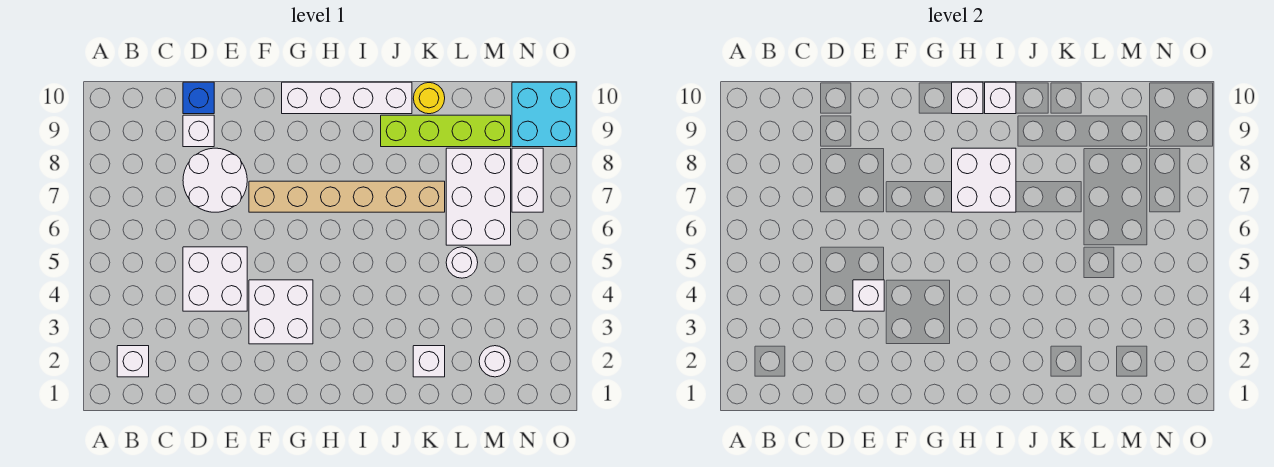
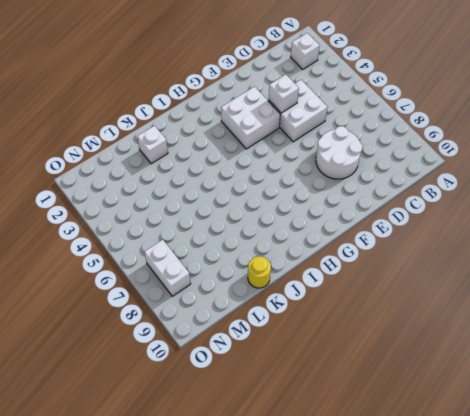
none -> white 1x1 brick [183,115,214,147]
none -> blue 1x1 brick [183,82,214,114]
none -> tan 1x6 brick [249,181,445,212]

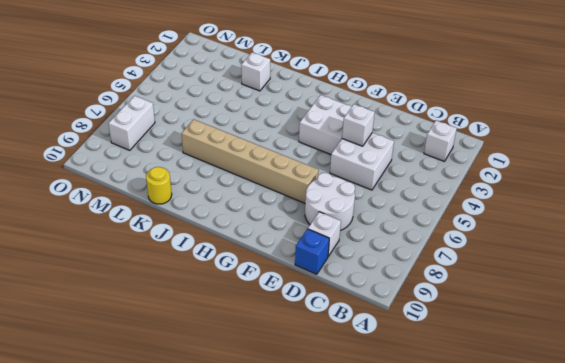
none -> white 1x4 brick [282,82,412,114]
none -> lime 1x4 brick [381,115,511,147]
none -> white 1x1 round brick [446,247,478,278]

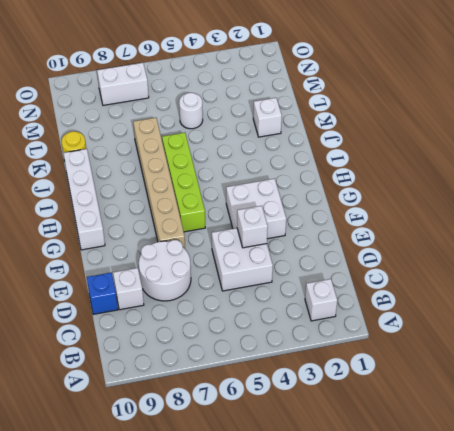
lime 1x4 brick [162,133,205,232] -> lime 1x4 brick moved to [381,115,511,147]
none -> white 2x3 brick [446,148,511,245]
none -> white 1x1 round brick [479,346,511,377]
none -> cyan 2x2 brick [512,82,576,147]

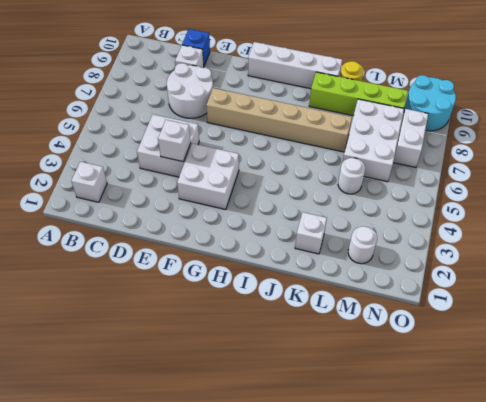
cyan 2x2 round brick [404,75,456,131] -> cyan 2x2 brick [512,82,576,147]
none -> white 2x2 brick [952,148,1016,212]
none -> white 1x1 brick [952,82,983,114]
none -> white 1x1 brick [985,82,1016,114]

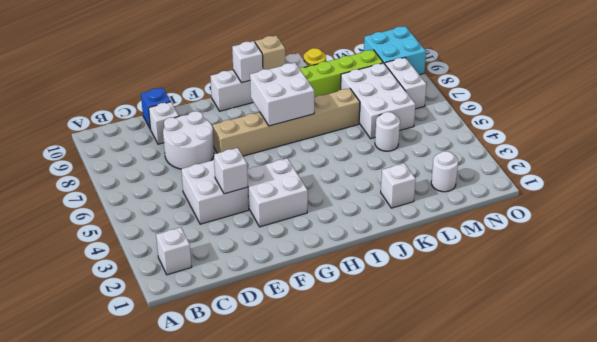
tan 1x1 brick [255,36,285,69] -> white 1x1 brick [985,82,1016,114]

